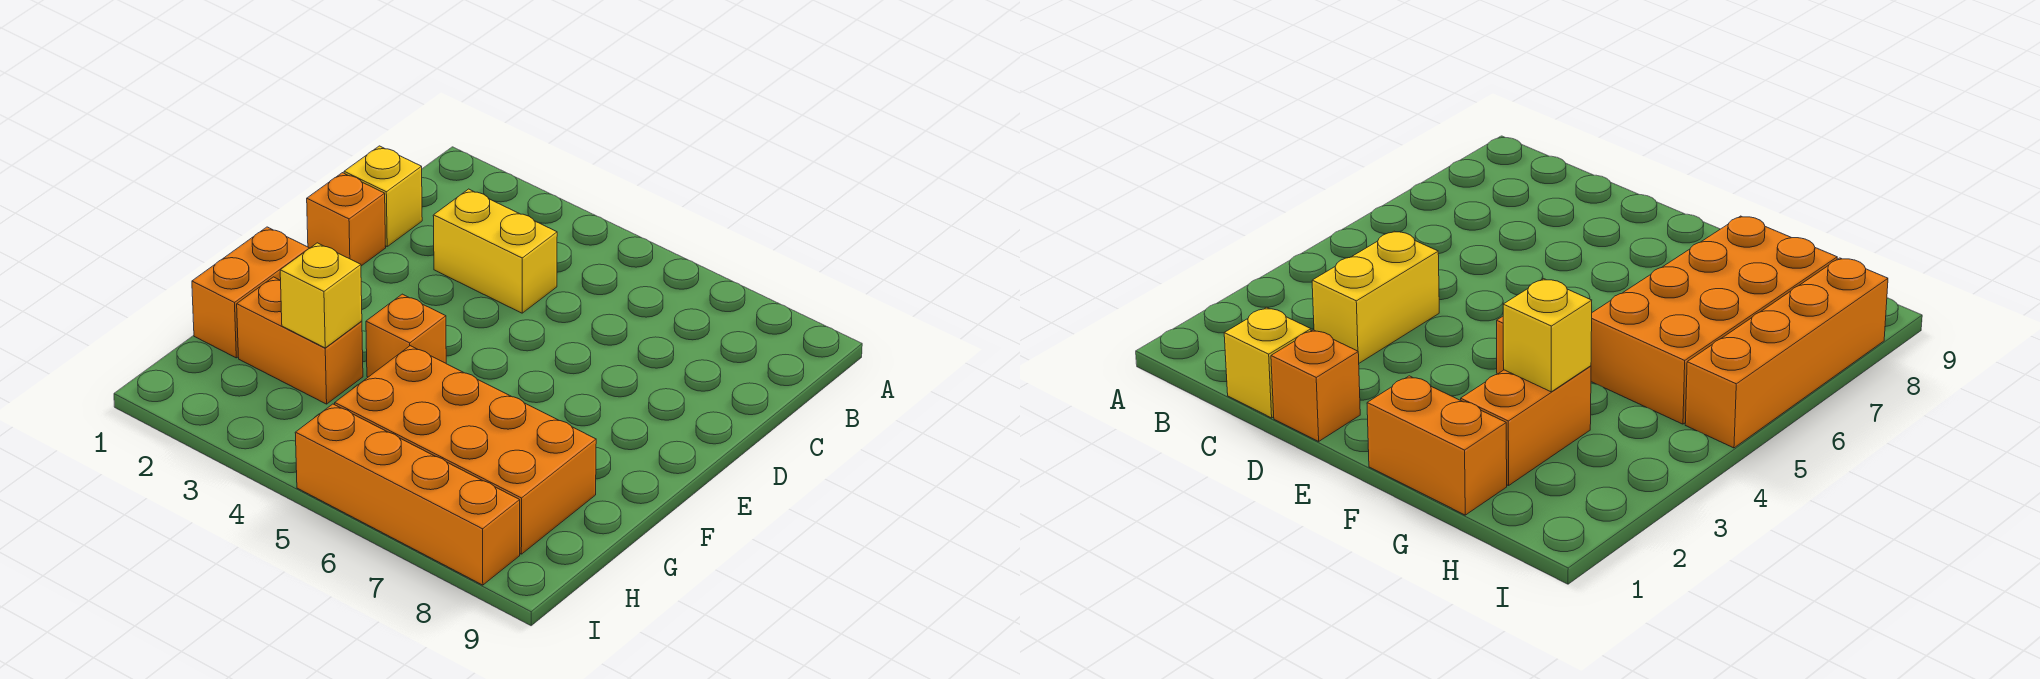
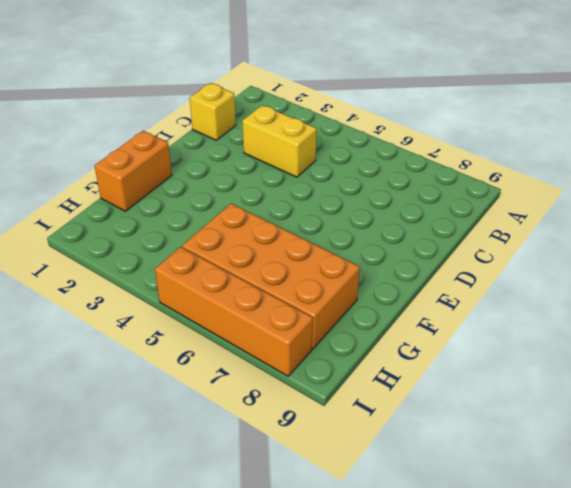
none -> orange 1x1 brick [307,173,386,266]
none -> orange 1x1 brick [366,294,446,377]

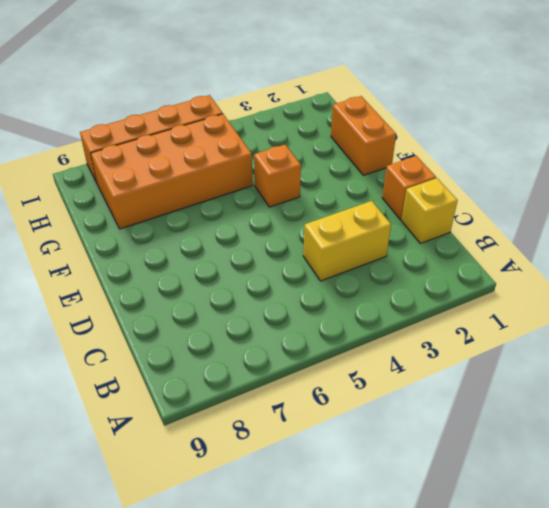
none -> orange 1x2 brick [237,277,363,404]
none -> yellow 1x1 brick [280,243,362,348]

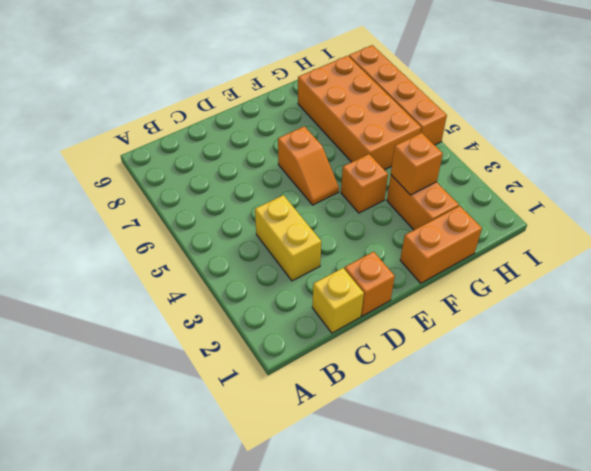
orange 1x2 slope [278,126,339,205] -> none
orange 1x1 brick [391,133,443,195] -> yellow 1x1 brick [280,243,362,348]

